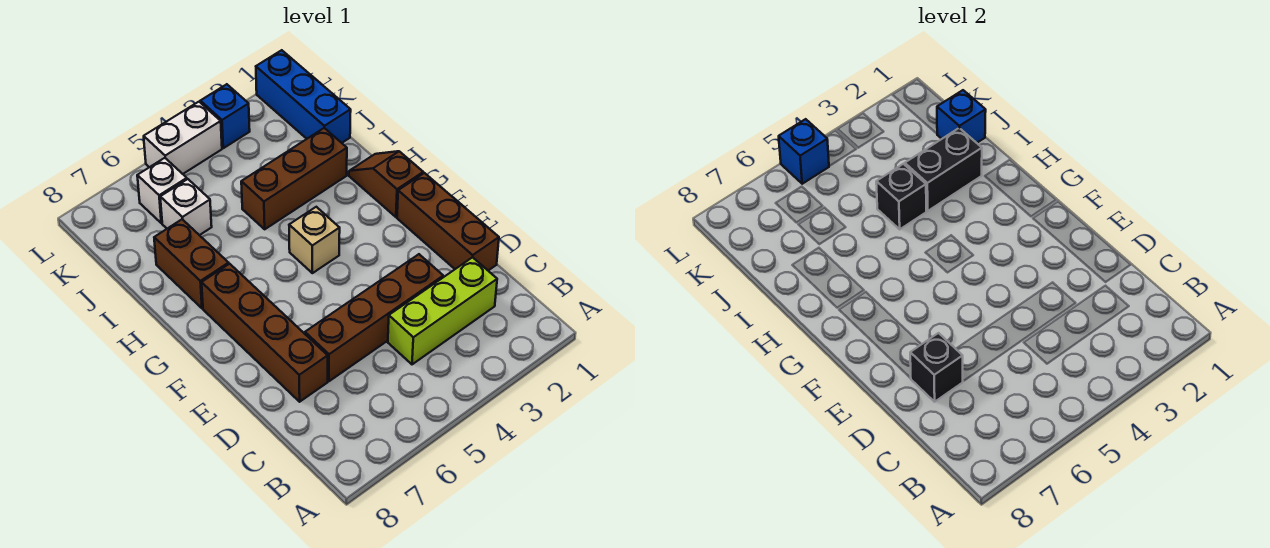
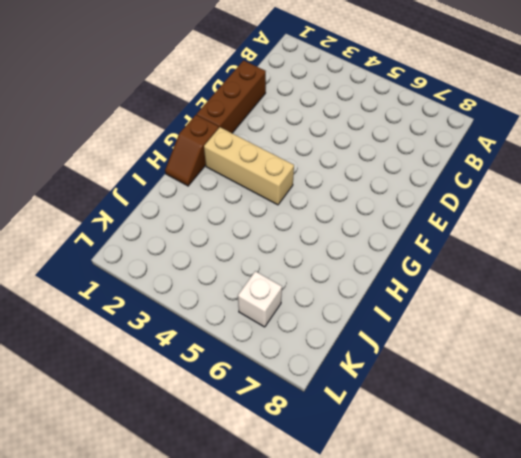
tan 1x3 brick [204,127,294,205] -> tan 1x1 brick [289,207,340,273]
none -> lime 1x3 brick [388,257,497,364]
none -> brown 1x4 brick [305,254,443,381]
none -> brown 1x4 brick [202,264,328,402]

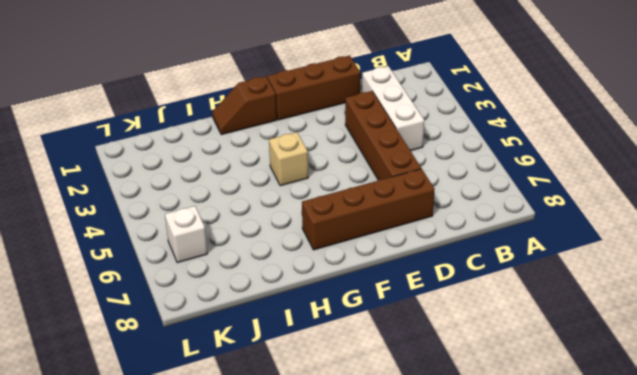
white 1x3 brick [362,66,424,151] -> lime 1x3 brick [388,257,497,364]
none -> brown 1x2 brick [154,219,229,308]
none -> brown 1x3 brick [241,128,347,229]
none -> blue 1x3 brick [256,50,351,143]

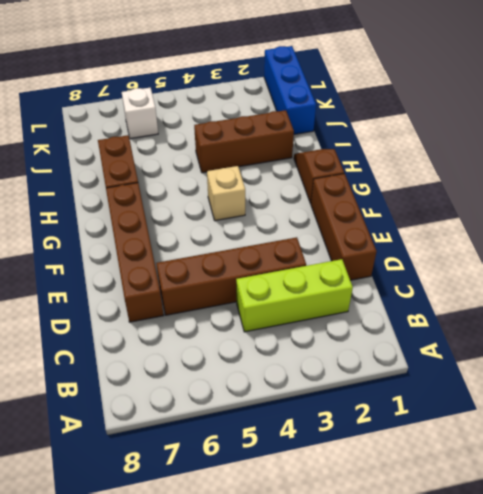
none -> white 1x1 brick [160,179,212,235]
none -> blue 1x1 brick [200,84,250,148]
none -> white 1x2 brick [144,102,222,174]

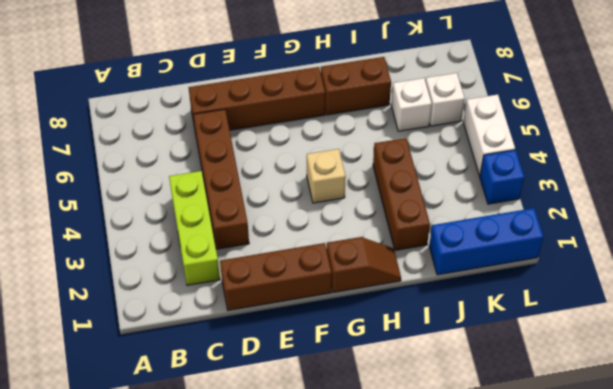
none -> black 1x1 brick [910,333,963,402]
none -> black 1x2 brick [905,128,982,211]
none -> black 1x1 brick [876,164,926,229]

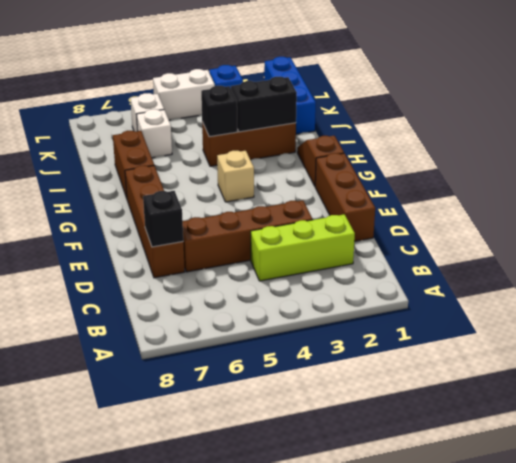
none -> blue 1x1 brick [937,90,986,143]
none -> blue 1x1 brick [779,119,829,184]

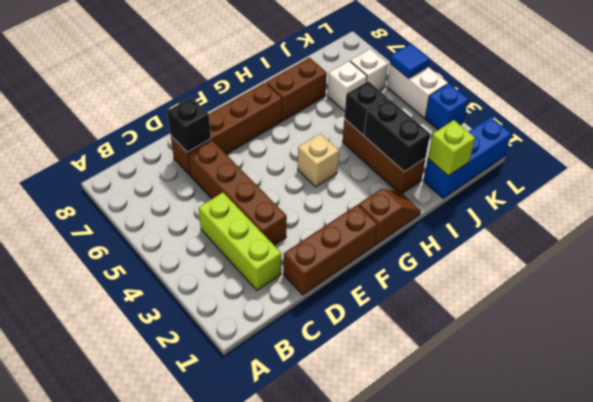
lime 1x1 brick [428,120,475,176] -> blue 1x1 brick [937,90,986,143]
blue 1x1 tile [390,44,429,78] -> blue 1x1 brick [779,119,829,184]

